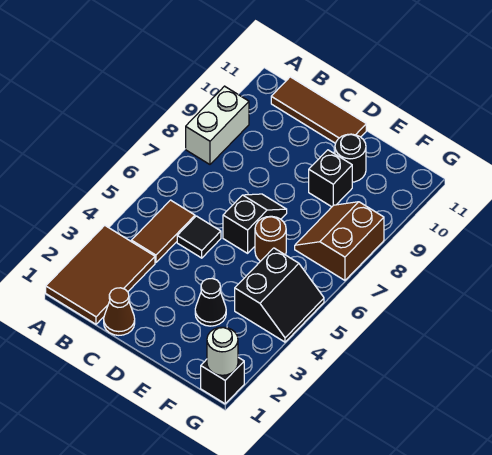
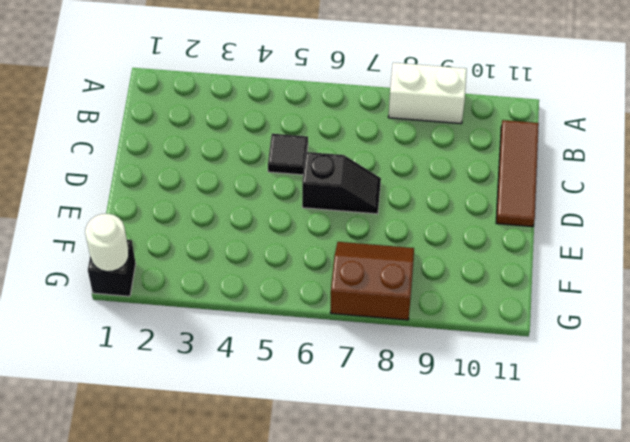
none -> brown 2x3 tile [46,225,155,324]
none -> brown 1x2 tile [131,200,195,263]
none -> brown 1x1 cone [104,288,135,335]

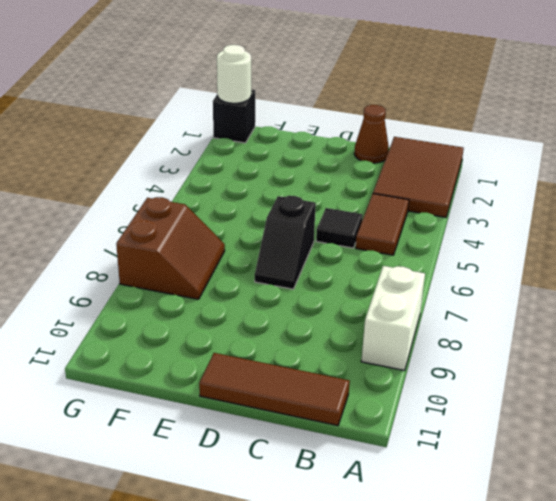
none -> black 1x1 cone [195,278,226,326]
none -> brown 1x1 round brick [255,216,286,261]
none -> black 1x1 brick [309,150,352,207]

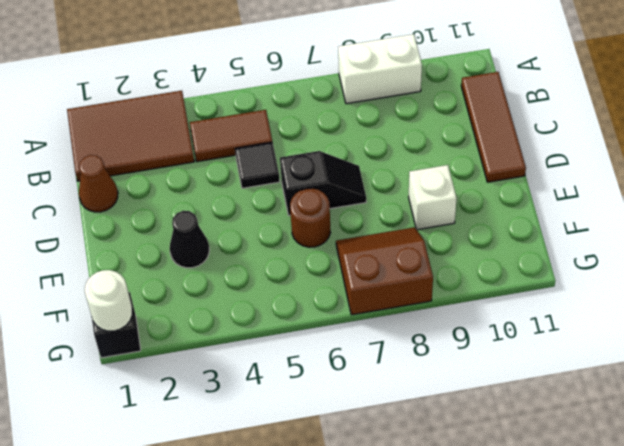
white 1x1 brick [409,165,457,230] -> black 1x1 brick [309,150,352,207]
none -> black 1x1 round brick [335,134,366,182]
none -> black 2x2 slope [235,248,324,342]

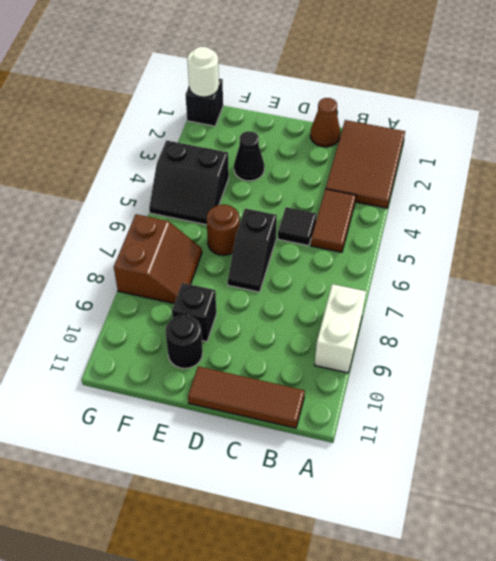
black 2x2 slope [149,140,229,225] -> black 2x2 slope turned to [235,248,324,342]

